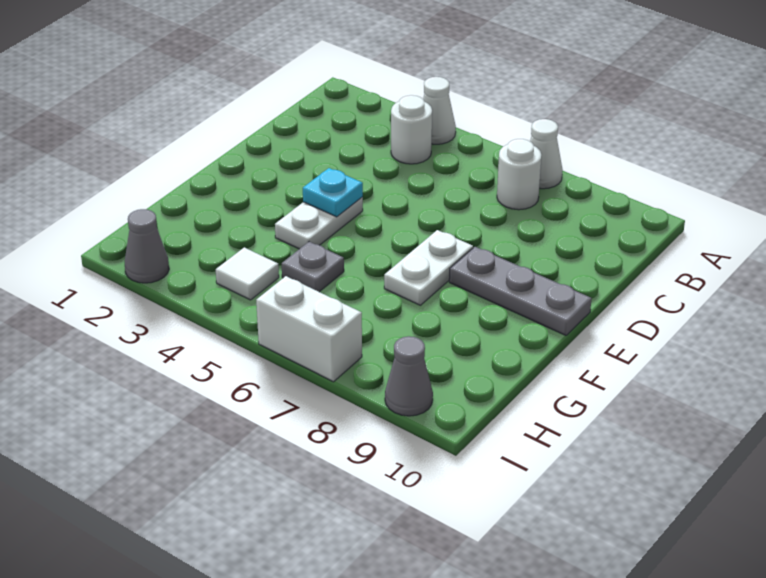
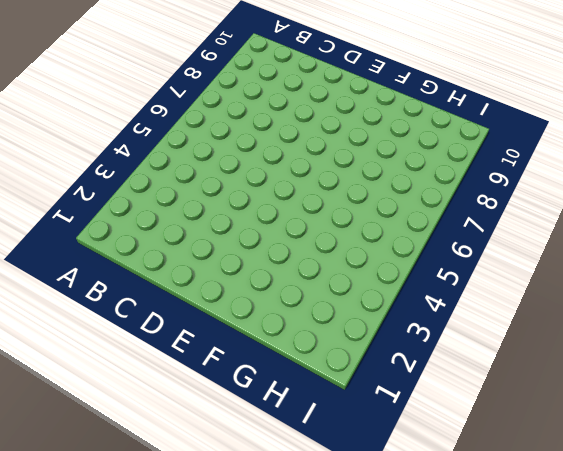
none -> white 1x1 cone [423,77,456,144]
none -> white 1x1 cone [530,119,563,189]
none -> white 1x1 round brick [391,95,432,164]

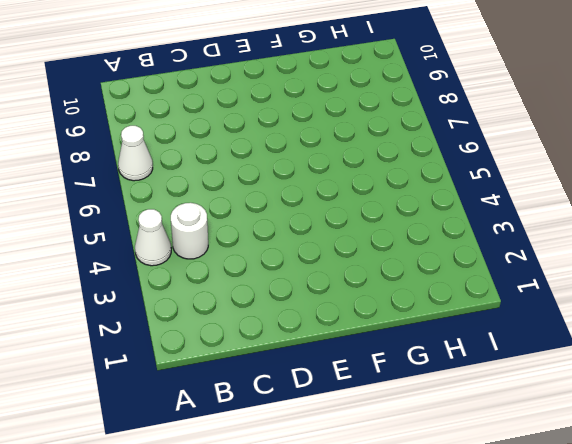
none -> white 1x1 round brick [497,139,541,210]
none -> white 1x2 plate [275,197,363,249]
none -> white 1x2 plate [384,230,473,305]

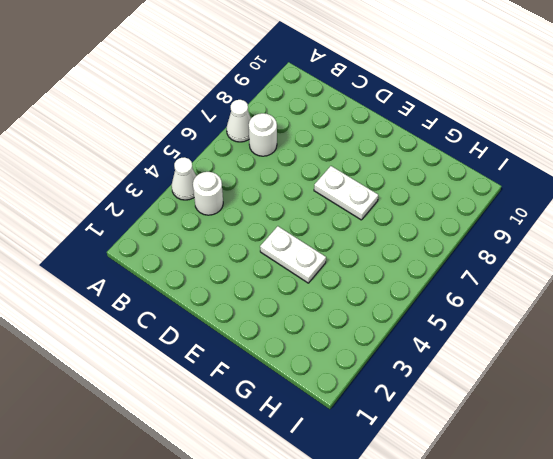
none -> grey 1x3 plate [449,247,592,335]
none -> grey 1x1 plate [282,242,344,292]
none -> white 1x1 tile [216,247,279,300]

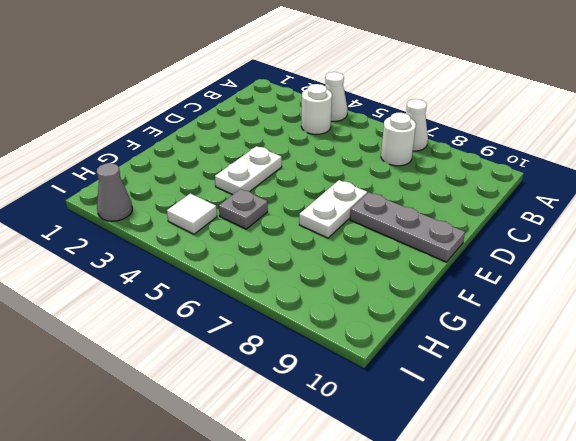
none -> white 1x2 brick [256,276,362,382]
none -> grey 1x1 cone [385,336,433,416]
none -> cyan 1x1 plate [303,168,363,217]

